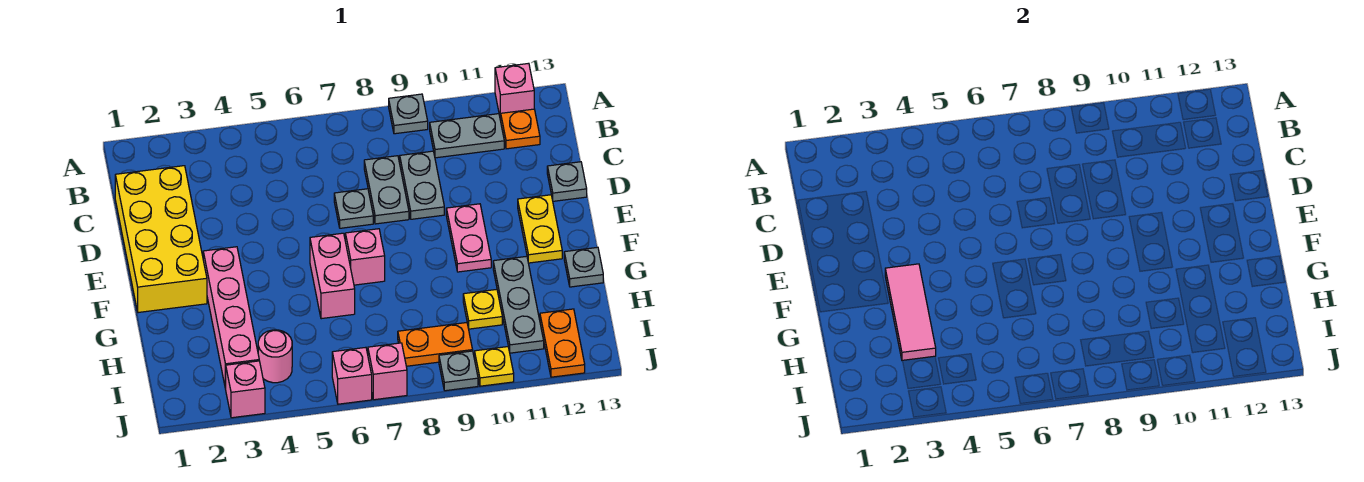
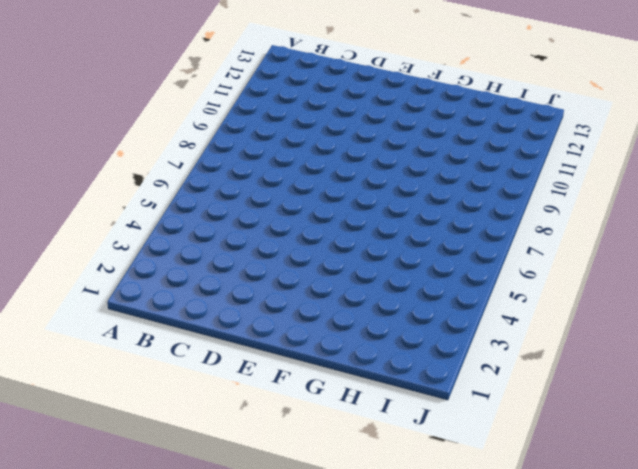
none -> grey 1x1 plate [389,94,428,134]
none -> pink 1x1 brick [495,63,534,120]
none -> grey 1x2 plate [430,114,504,158]

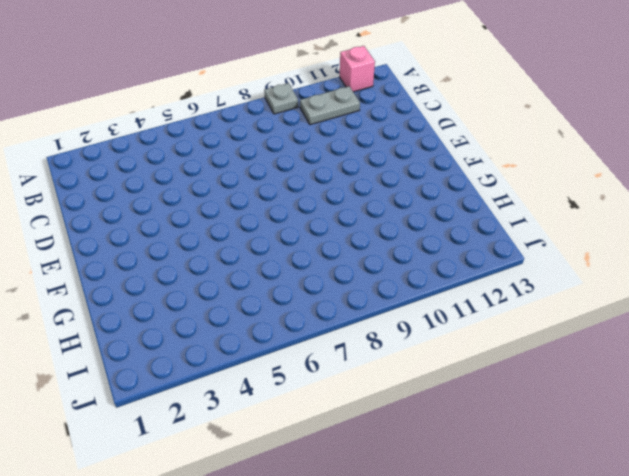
none -> orange 1x1 plate [500,109,540,149]
none -> yellow 2x4 brick [115,166,207,313]
none -> grey 1x2 plate [364,156,409,224]

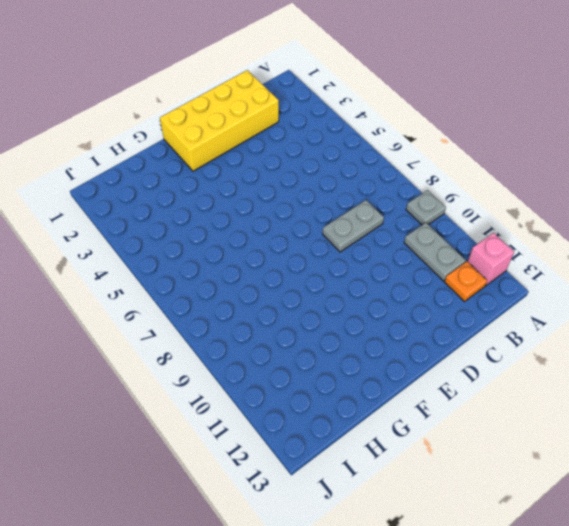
none -> grey 1x2 plate [400,151,444,219]
none -> grey 1x1 plate [334,189,373,228]
none -> grey 1x1 plate [547,162,587,201]

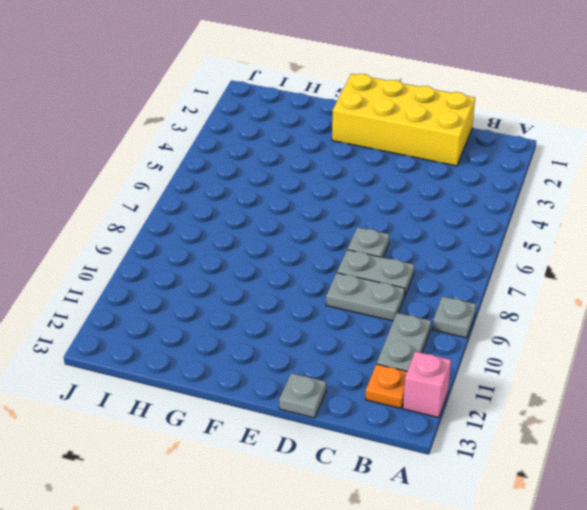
none -> pink 1x2 plate [446,204,491,272]
none -> yellow 1x2 plate [518,195,562,263]
none -> pink 1x4 brick [203,247,259,389]

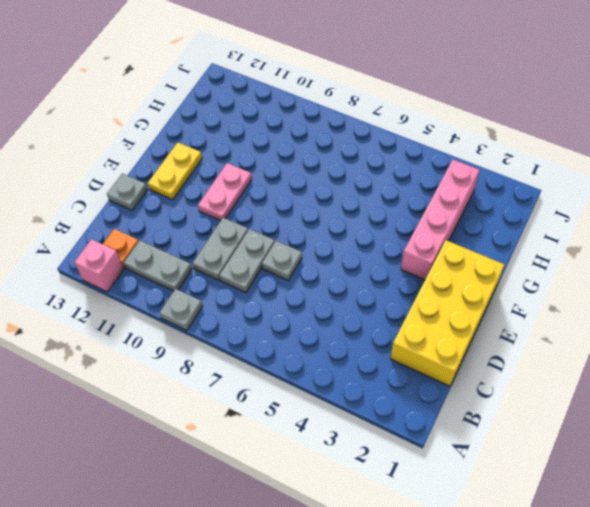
none -> pink 1x2 brick [310,233,355,319]
none -> pink 1x1 brick [345,229,385,285]
none -> grey 1x3 plate [493,256,544,353]

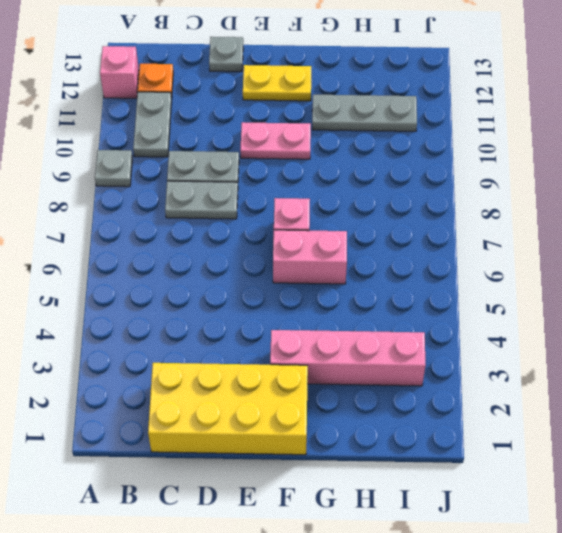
none -> grey 1x1 plate [334,189,373,228]
none -> grey 1x1 plate [564,247,603,287]
none -> yellow 1x1 plate [463,289,502,329]

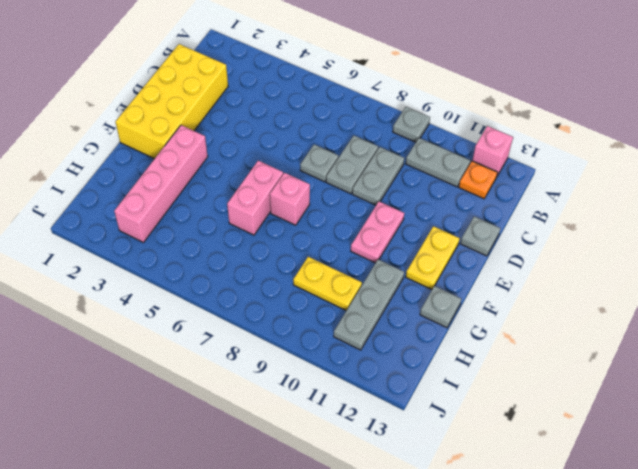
yellow 1x2 plate [293,257,362,311] -> yellow 1x1 plate [463,289,502,329]
none -> pink 1x1 round brick [258,330,292,383]
none -> orange 1x2 plate [398,323,473,366]
none -> orange 1x2 plate [540,309,585,377]

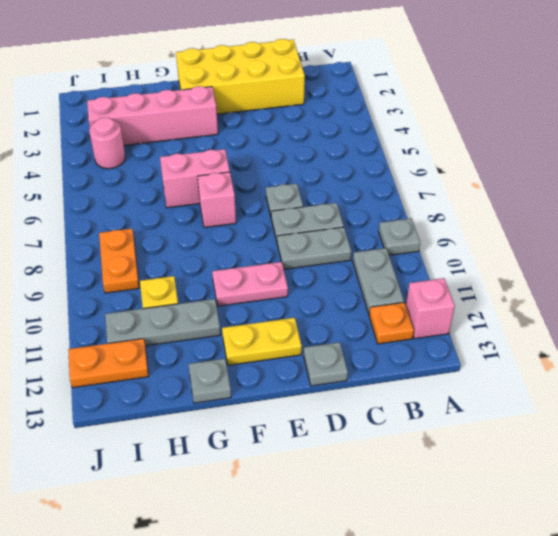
none -> pink 1x1 brick [226,361,265,418]
none -> pink 1x1 brick [332,347,372,404]
none -> pink 1x1 brick [368,343,407,400]

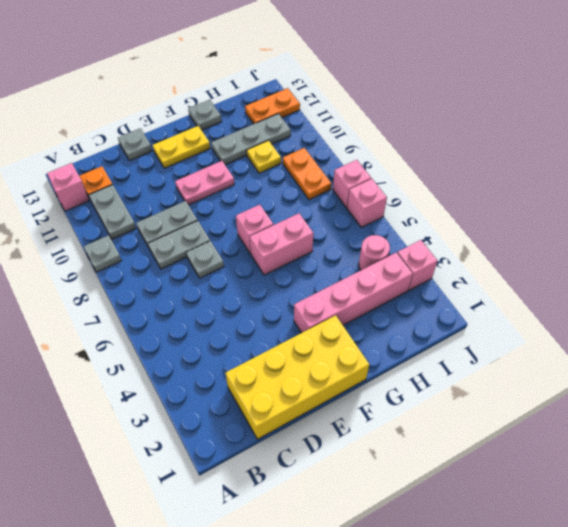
none -> grey 1x1 plate [439,351,478,391]
none -> yellow 1x1 plate [475,347,514,386]
none -> pink 1x3 tile [885,264,936,361]

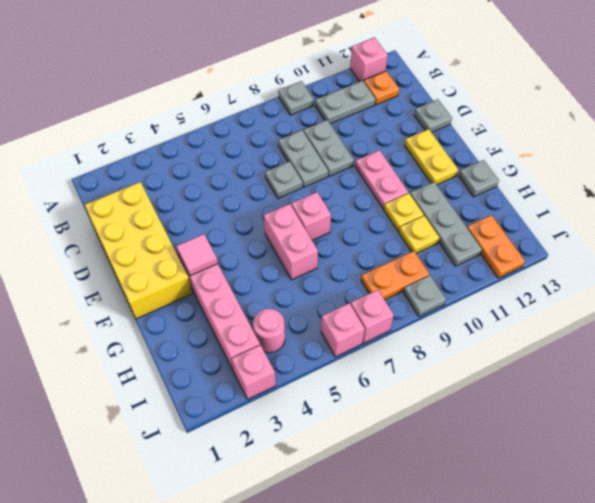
pink 1x1 tile [176,234,218,276] -> pink 1x3 tile [885,264,936,361]
yellow 1x1 plate [384,193,424,231] -> yellow 1x1 plate moved to [475,347,514,386]

